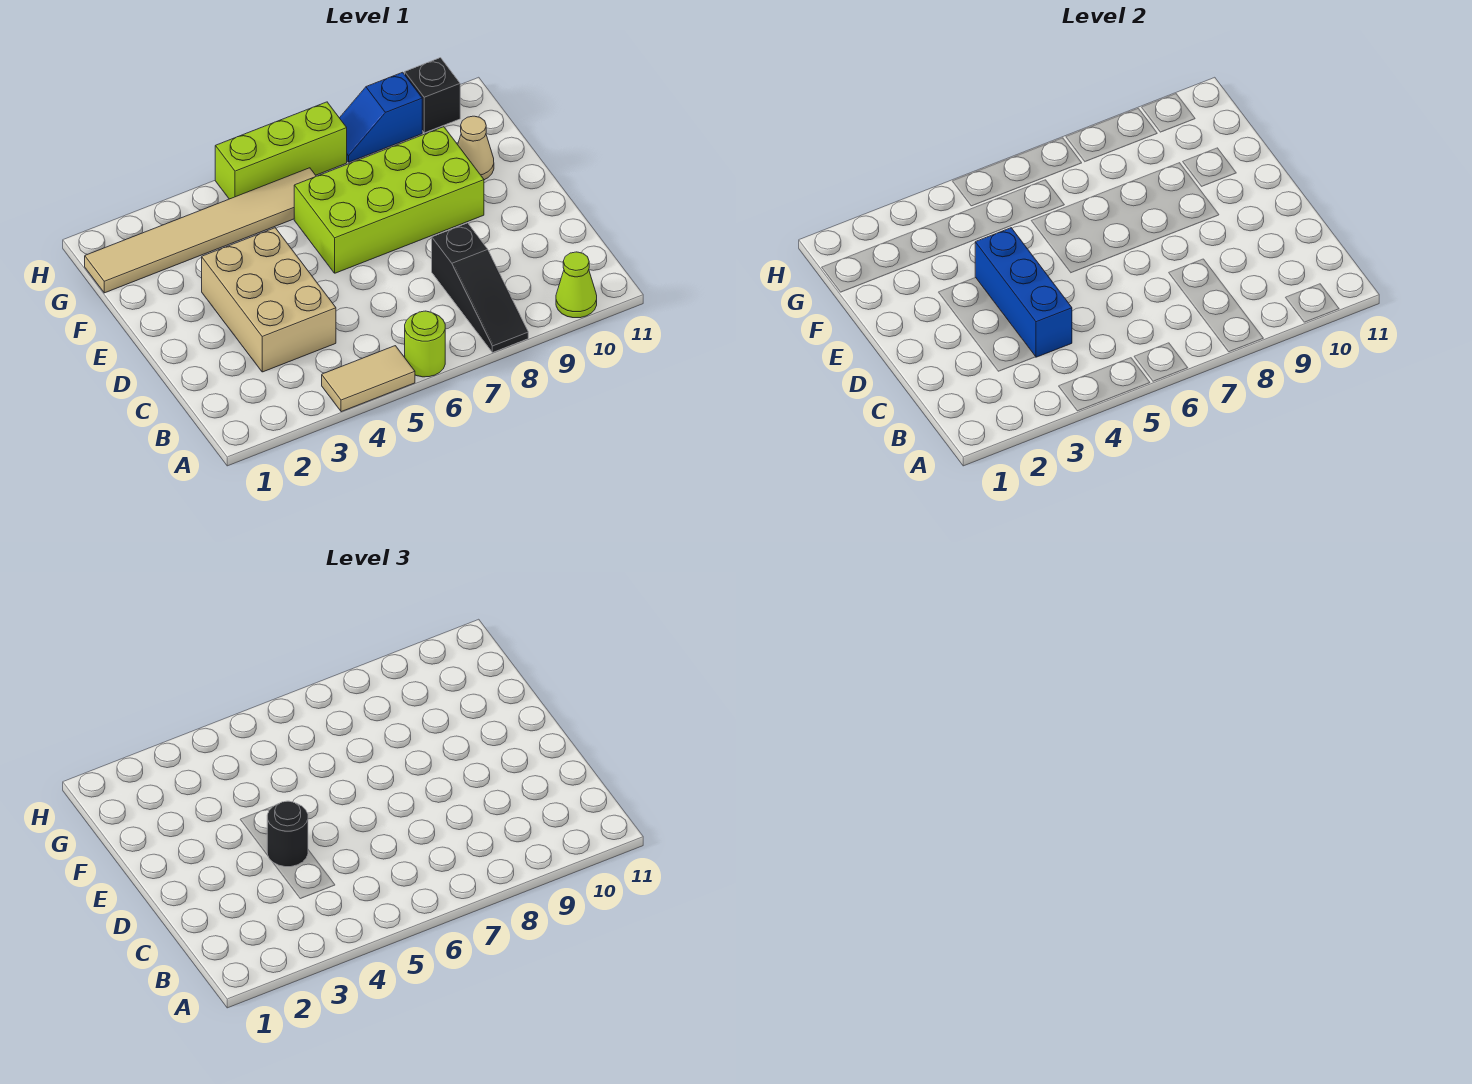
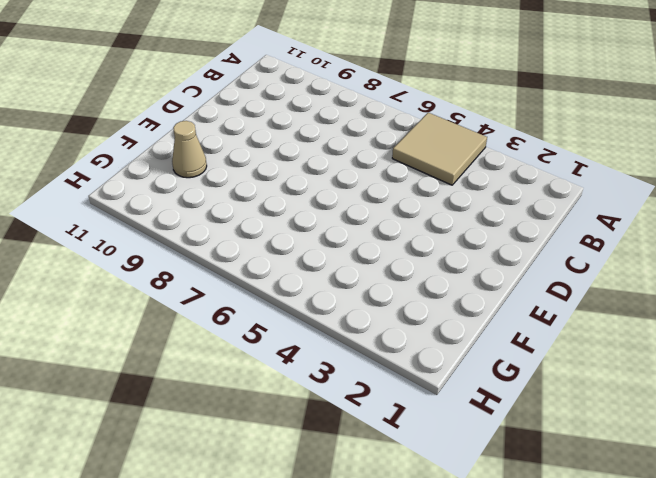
tan 2x2 tile [392,113,487,185] -> tan 1x2 tile [322,346,415,412]
none -> lime 1x1 round brick [405,311,445,377]
none -> black 1x3 slope [432,223,528,353]
none -> lime 1x1 cone [556,252,597,318]

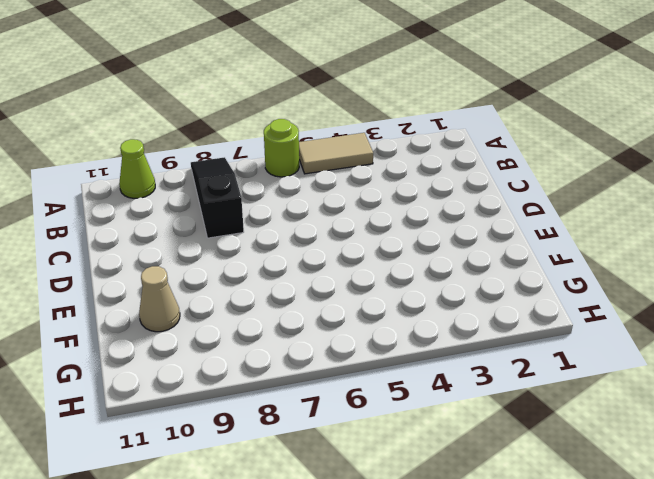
none -> tan 2x3 brick [202,228,336,372]
none -> lime 2x4 brick [294,127,484,273]
none -> tan 1x6 tile [85,168,316,293]

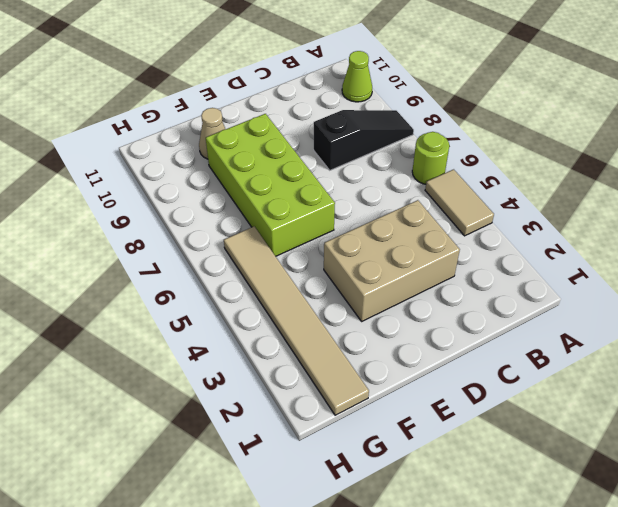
none -> lime 1x3 brick [215,102,347,199]
none -> blue 1x2 slope [340,72,422,162]
none -> black 1x1 brick [405,58,460,133]

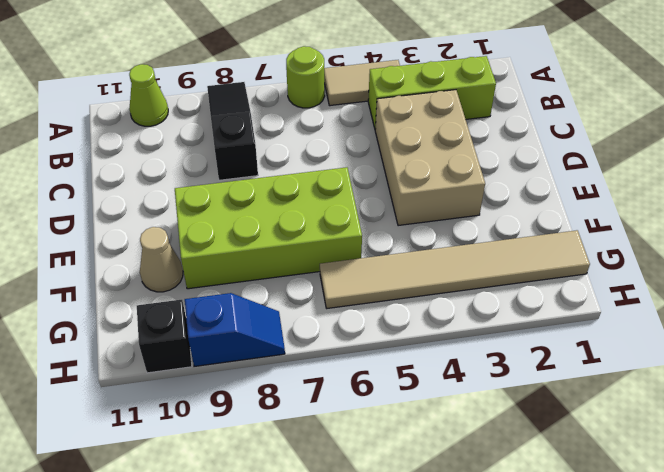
lime 1x3 brick [368,56,496,129] -> lime 1x3 brick moved to [215,102,347,199]
none -> blue 1x3 brick [975,228,1072,357]
none -> black 1x1 round brick [267,801,308,867]

